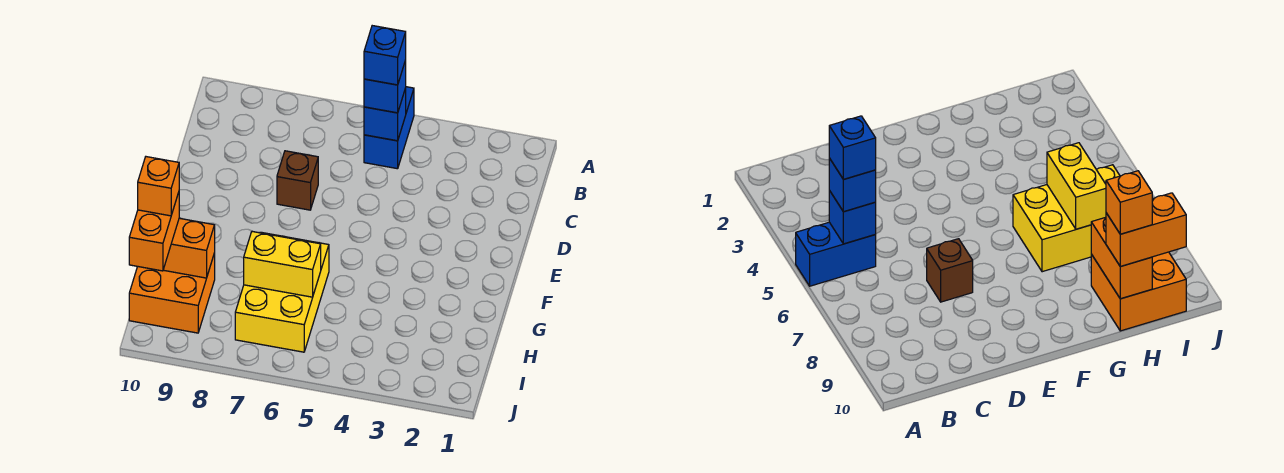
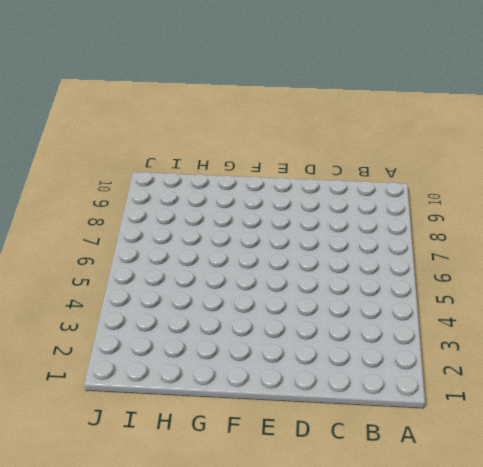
none -> blue 1x2 brick [364,87,414,169]
none -> brown 1x1 brick [277,151,318,210]

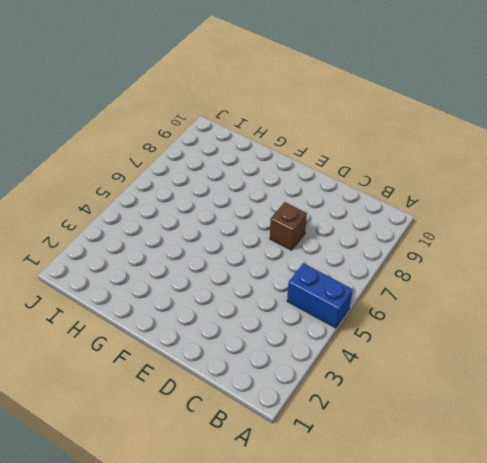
none -> yellow 2x3 brick [235,232,329,352]
none -> orange 2x2 brick [129,253,215,333]

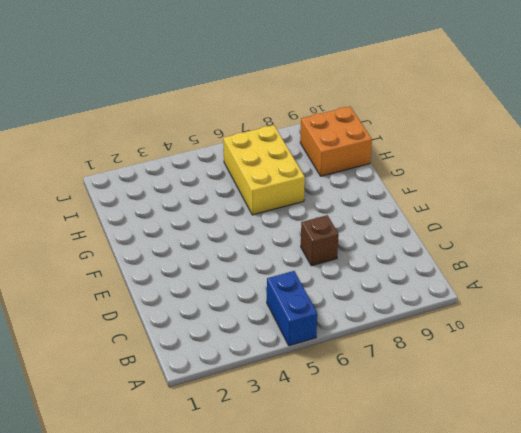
none -> blue 1x1 brick [364,88,406,141]
none -> yellow 1x2 brick [244,231,321,297]

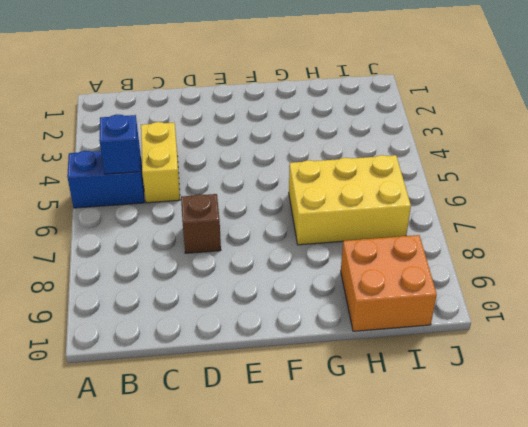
yellow 1x2 brick [141,122,180,203] -> yellow 1x2 brick moved to [244,231,321,297]
none -> orange 1x2 brick [163,218,215,278]
none -> blue 1x1 brick [364,60,406,113]

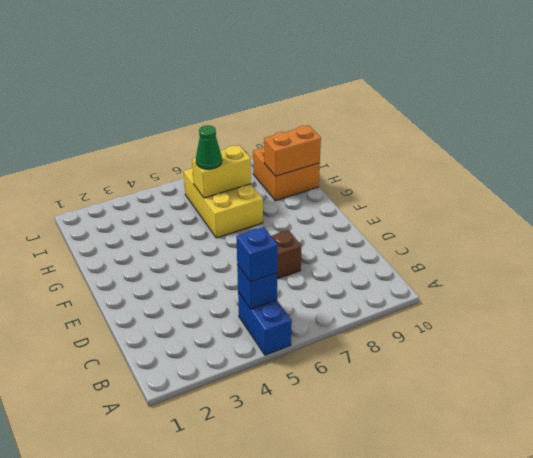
green 1x1 cone [196,125,222,169] -> none
none -> orange 1x2 brick [129,192,179,271]
none -> blue 1x1 brick [364,26,406,85]

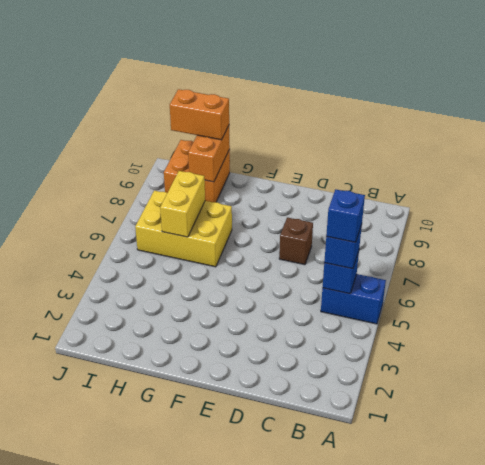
none -> orange 1x1 brick [138,157,179,216]

